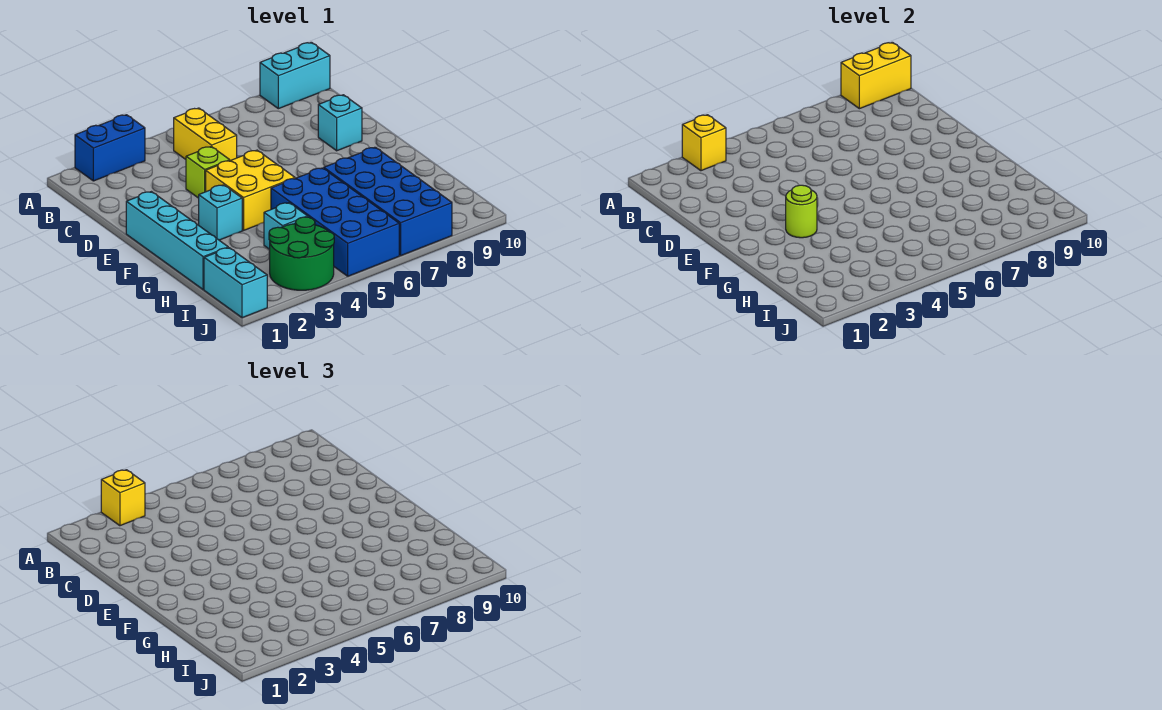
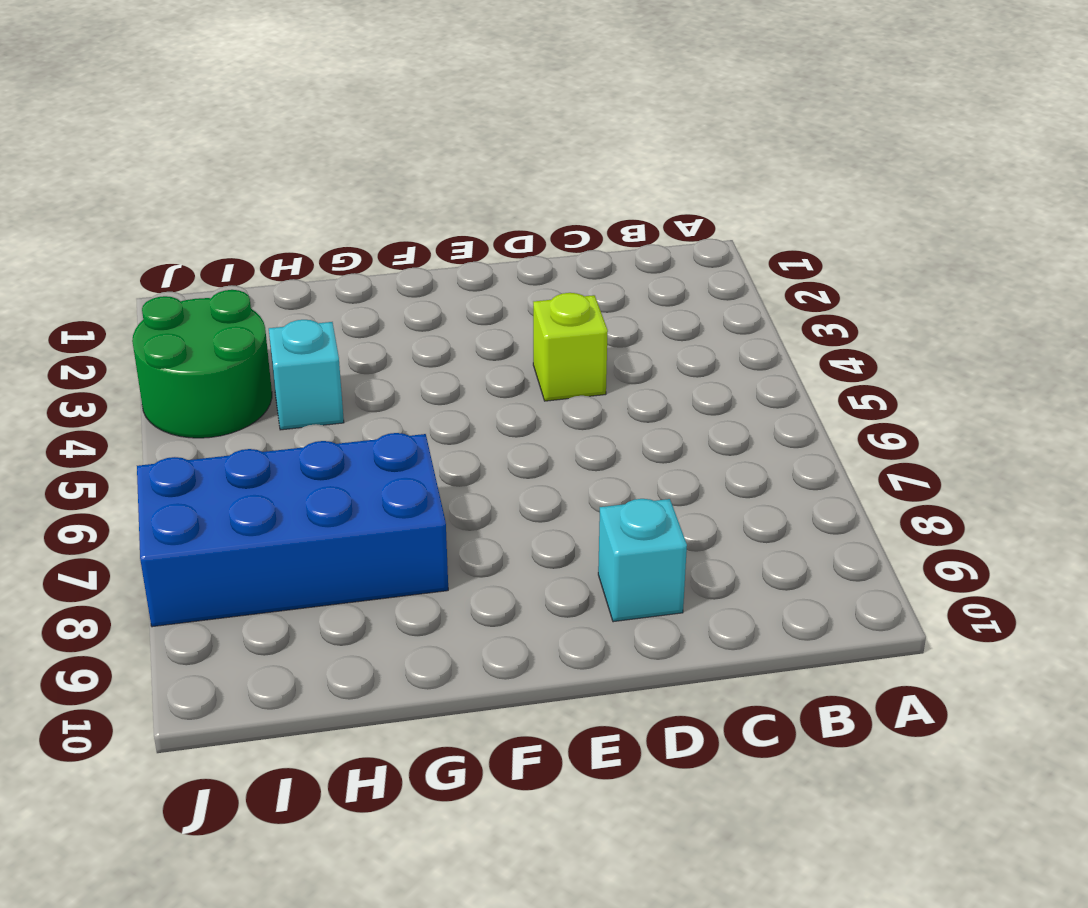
none -> blue 1x2 brick [75,115,145,181]
none -> cyan 1x2 brick [260,42,330,109]
none -> yellow 1x2 brick [174,108,237,160]

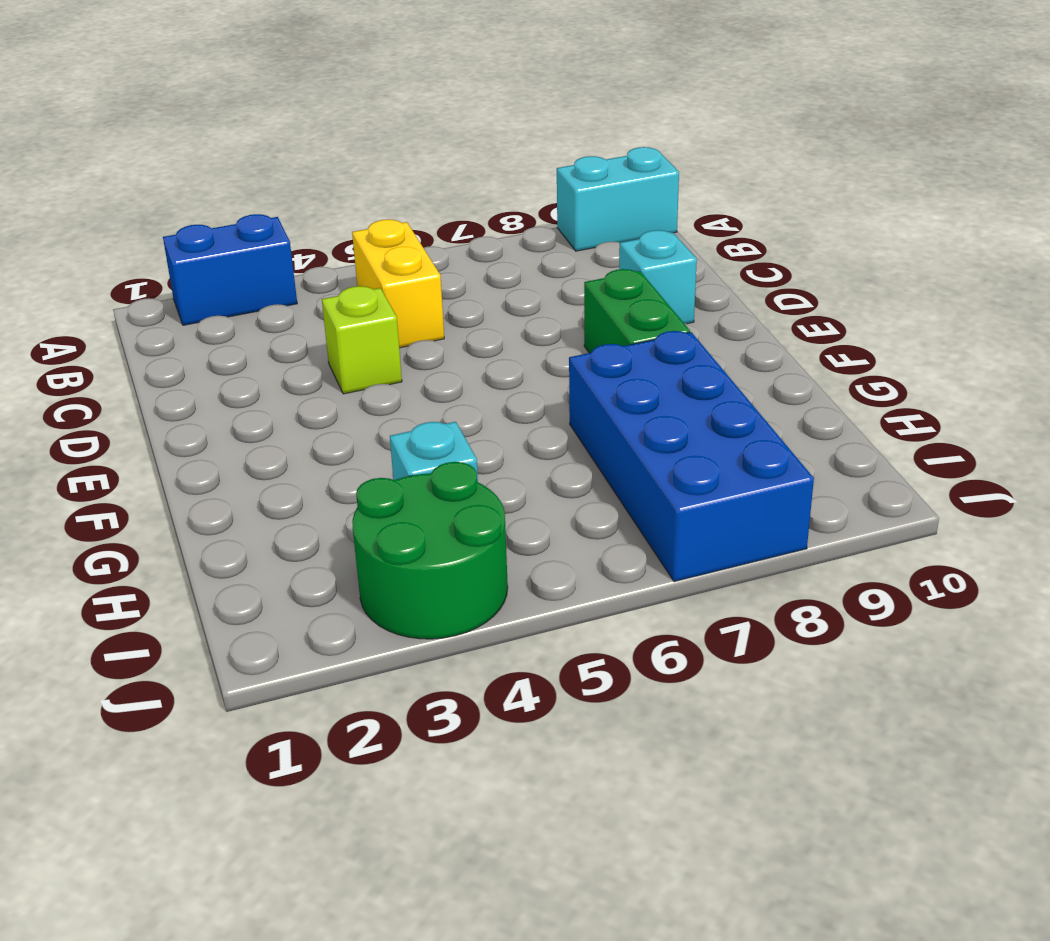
green 1x2 brick [584,269,690,353] -> none
none -> cyan 1x4 brick [126,192,228,290]
none -> yellow 2x2 brick [206,150,295,230]
none -> cyan 1x1 brick [199,185,242,240]

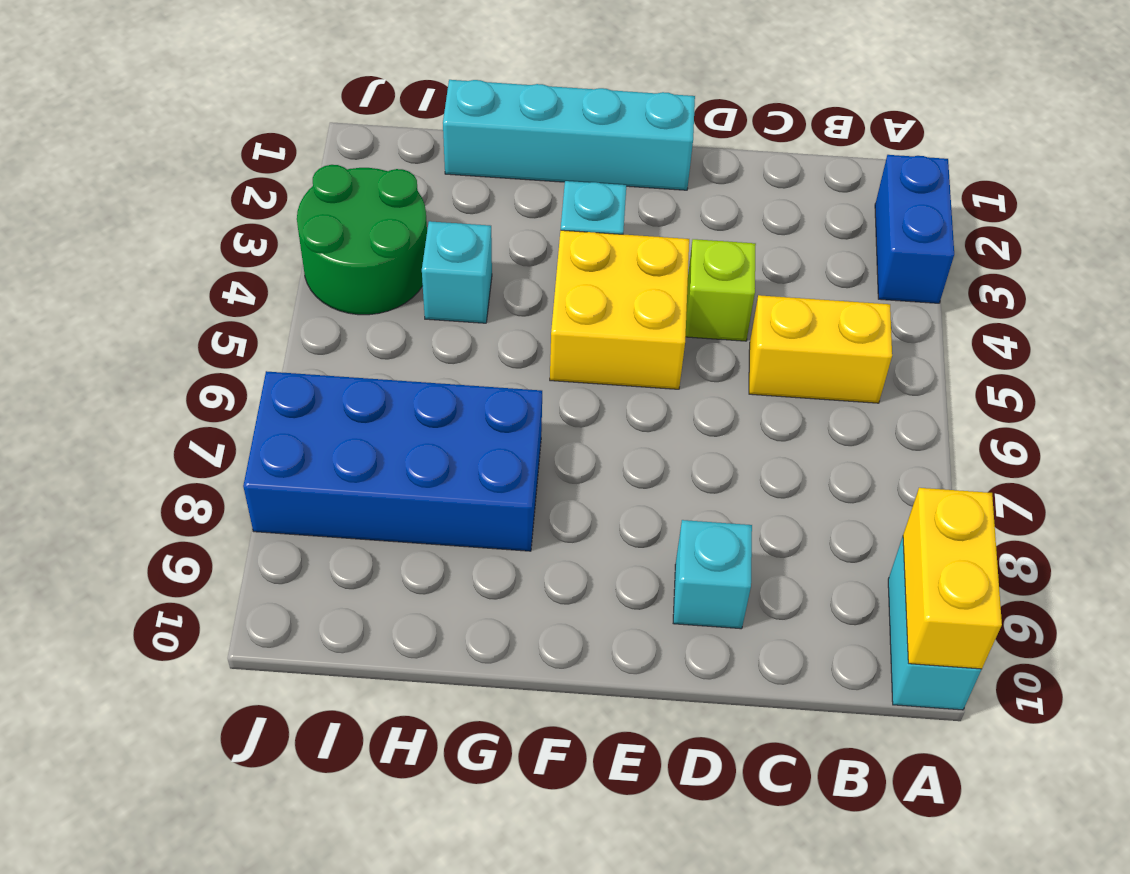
none -> blue 2x4 brick [271,168,399,276]
none -> cyan 1x2 brick [204,248,267,318]
none -> yellow 1x1 brick [682,115,726,171]

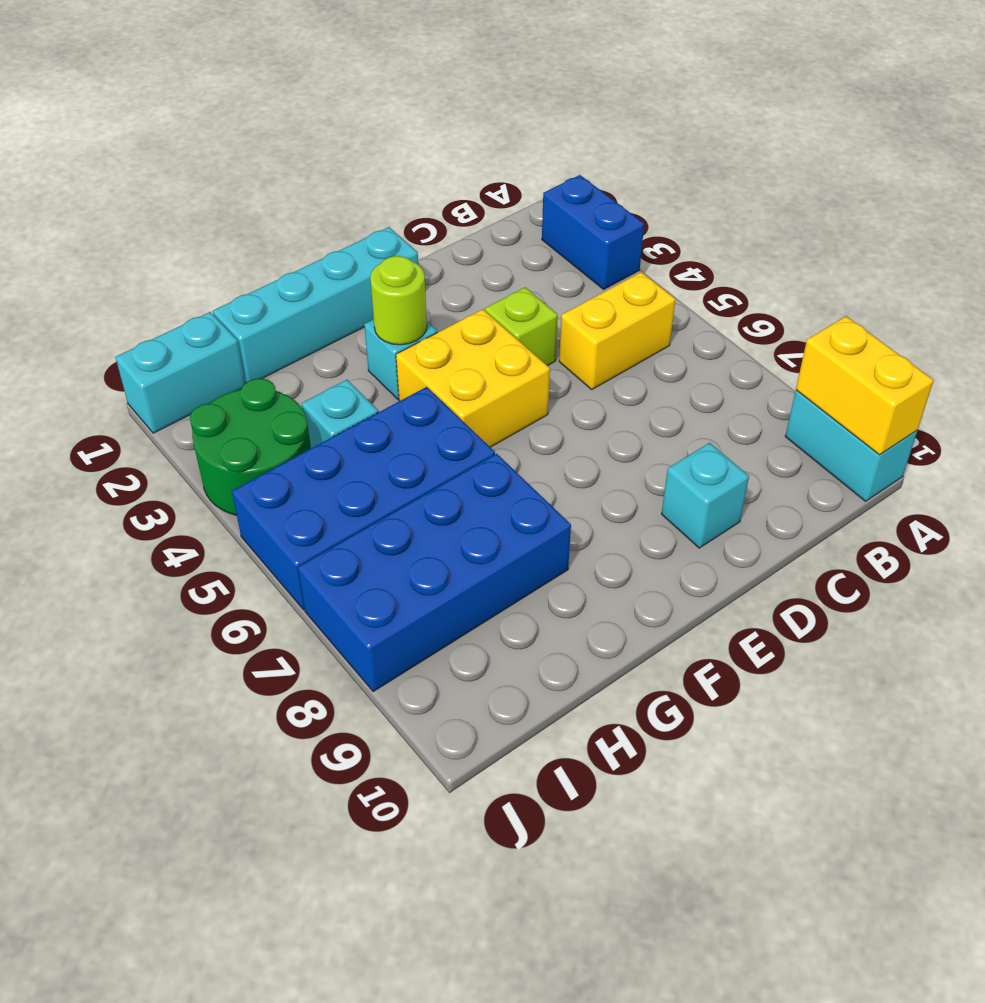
none -> yellow 1x1 brick [682,115,726,171]
none -> yellow 1x1 brick [101,470,145,526]

